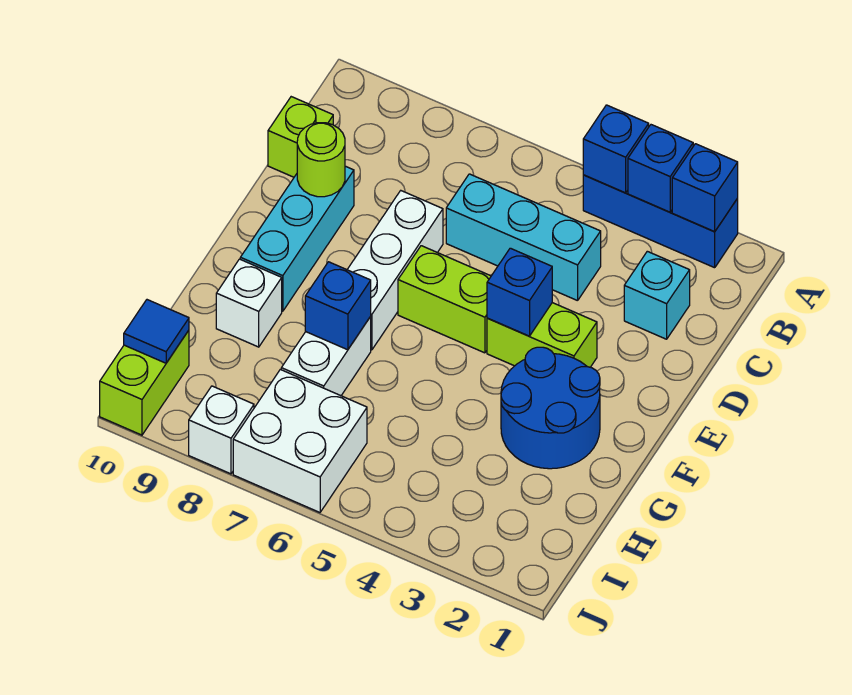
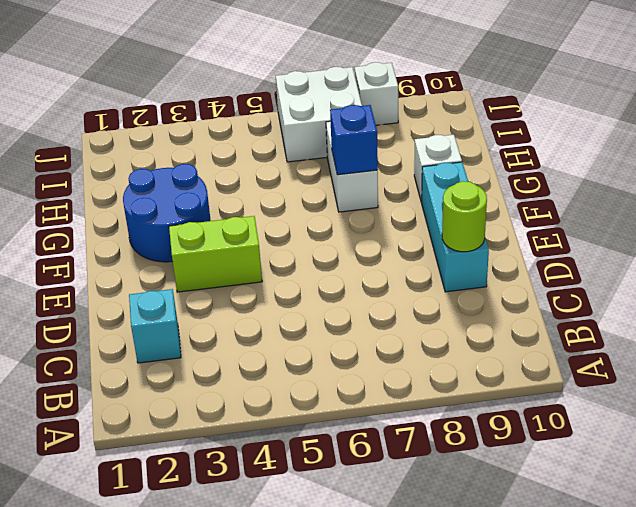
none -> blue 1x3 brick [583,175,738,268]
none -> cyan 1x3 brick [446,174,601,301]
none -> lime 1x1 brick [268,97,333,177]

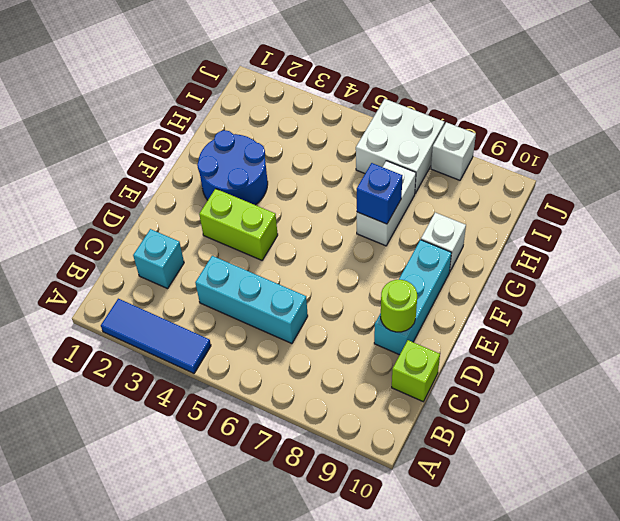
blue 1x3 tile [101,299,211,373] -> blue 1x3 brick [583,175,738,268]
none -> white 1x3 brick [347,191,443,350]
none -> lime 1x2 brick [398,246,491,353]
none -> lime 1x2 brick [100,330,189,435]

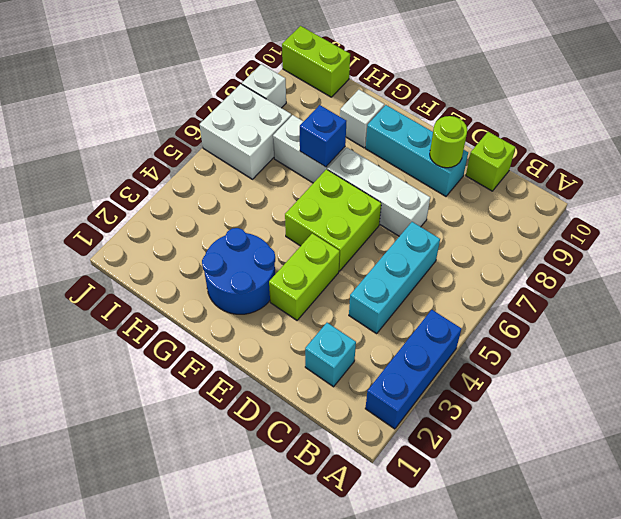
lime 2x2 brick [285,169,381,271] -> lime 1x2 brick [398,246,491,353]
none -> blue 1x1 brick [672,144,738,232]
none -> blue 1x1 brick [628,125,693,212]
none -> blue 1x1 brick [583,105,649,193]

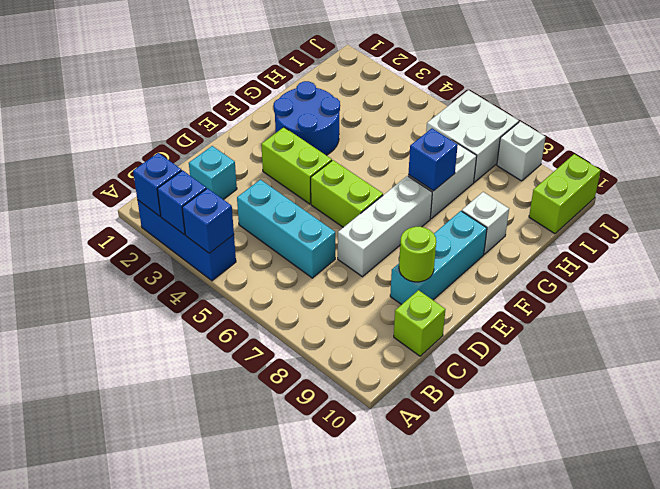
none -> blue 1x1 brick [487,248,552,336]
none -> blue 1x1 tile [124,300,189,363]

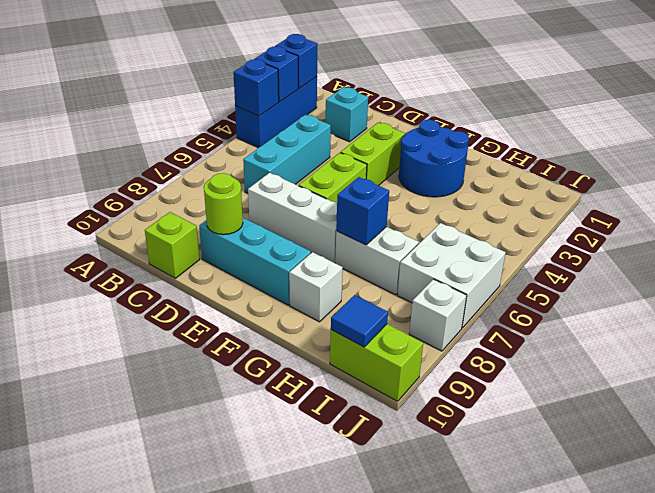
none -> blue 1x1 brick [487,248,552,336]

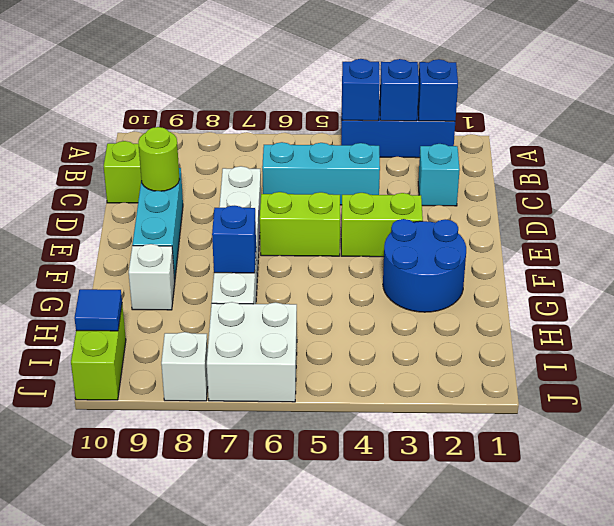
none -> blue 1x1 brick [487,248,552,336]

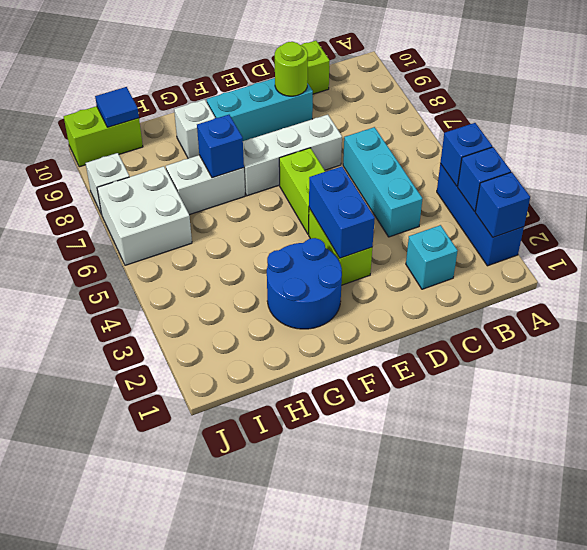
blue 1x2 brick [309,166,375,258] -> blue 1x1 brick [487,248,552,336]

